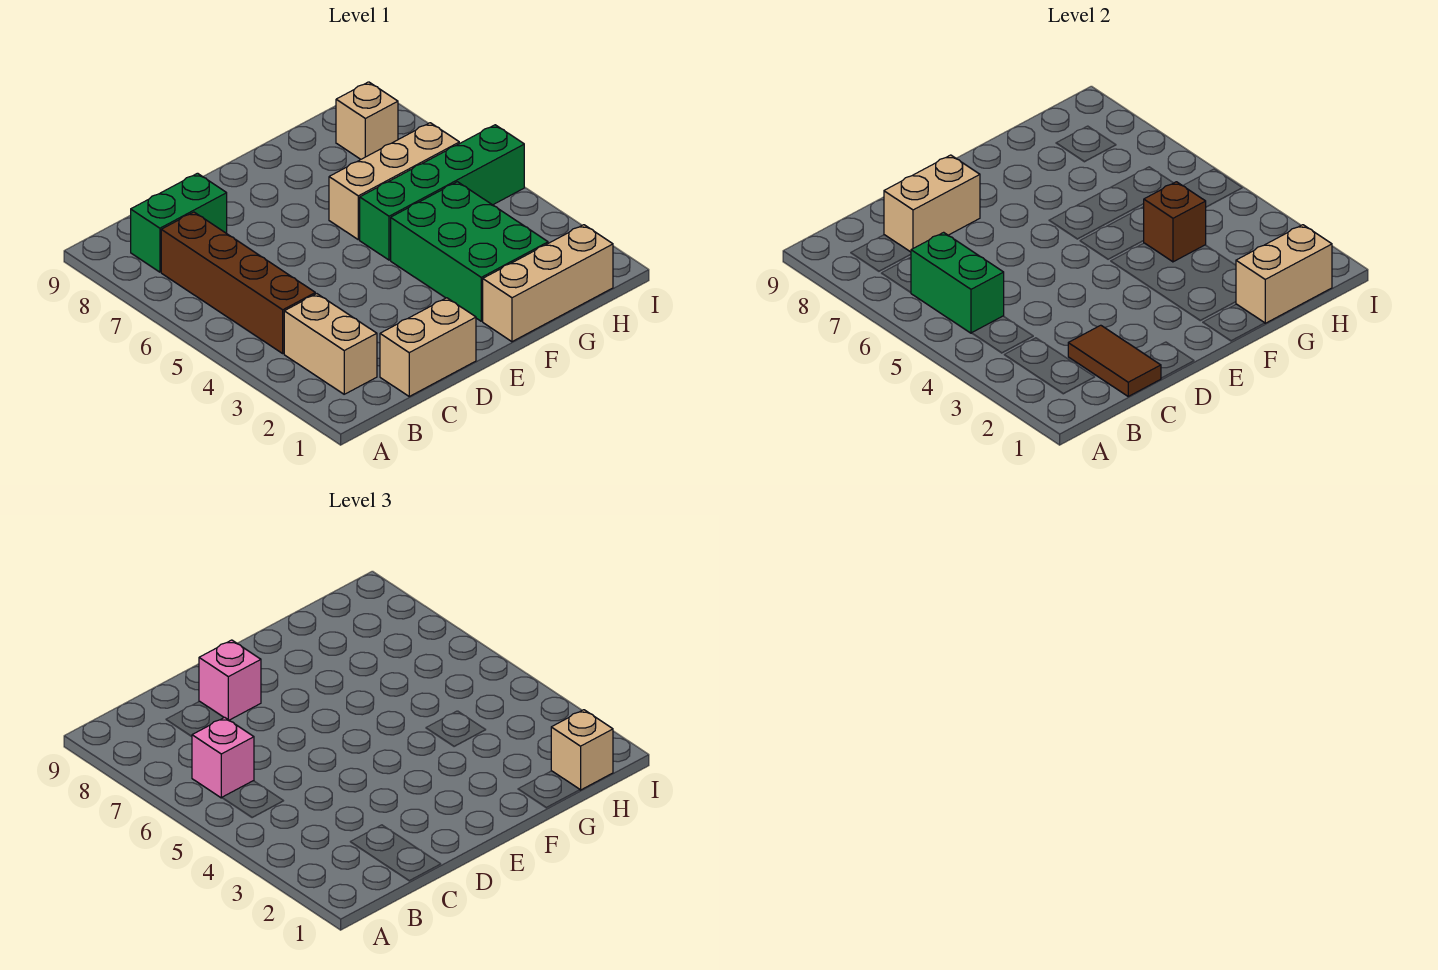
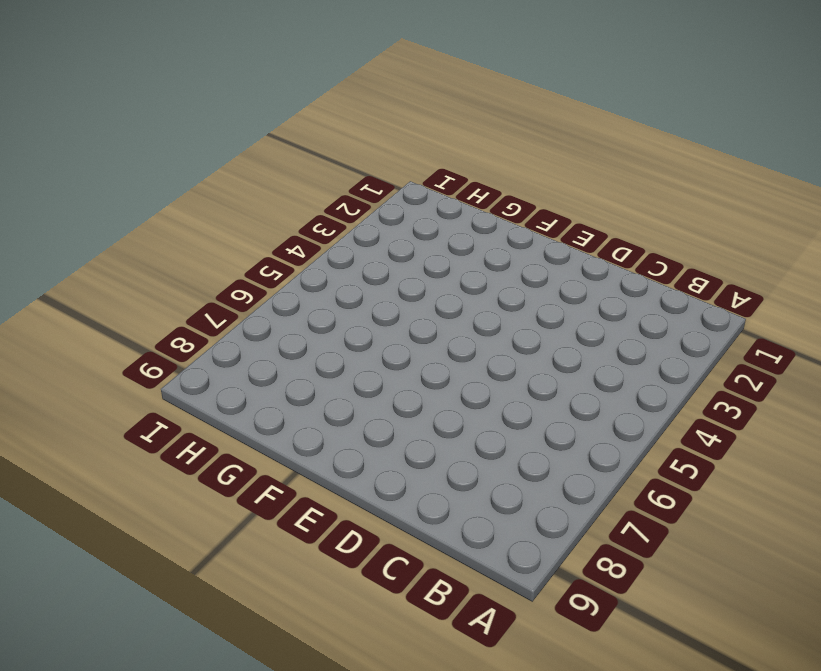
none -> tan 1x2 brick [284,294,377,394]
none -> brown 1x4 brick [161,212,315,353]
none -> green 1x2 brick [131,173,227,272]

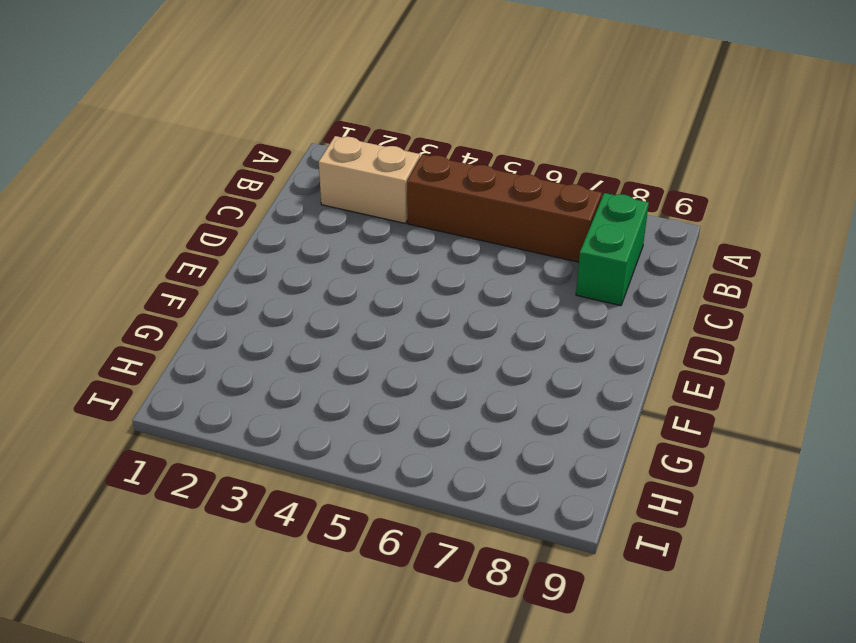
none -> tan 1x2 brick [380,298,476,396]
none -> tan 1x3 brick [483,225,613,342]
none -> green 2x3 brick [391,182,548,321]

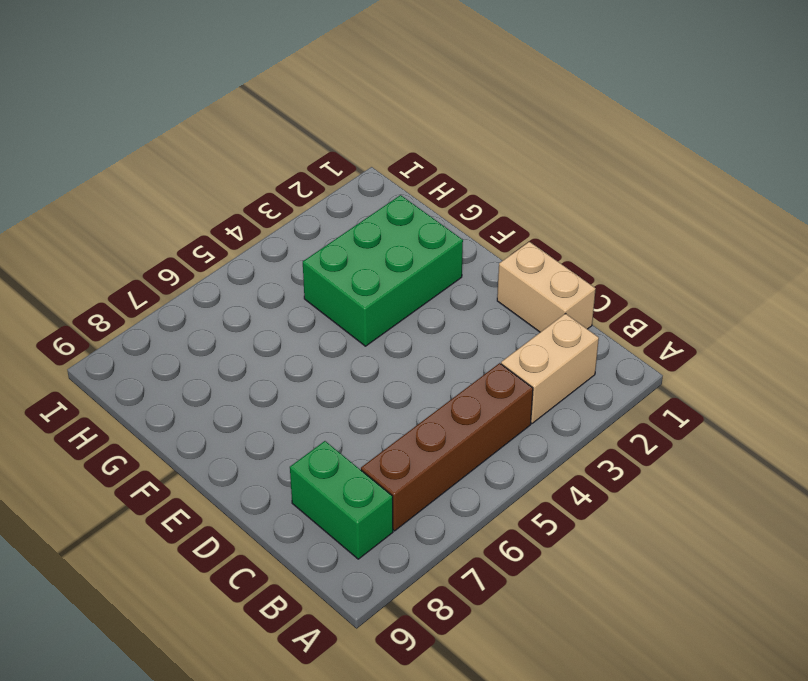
none -> tan 1x3 brick [483,225,613,342]
none -> green 1x4 brick [360,125,524,260]
none -> tan 1x3 brick [329,123,459,240]

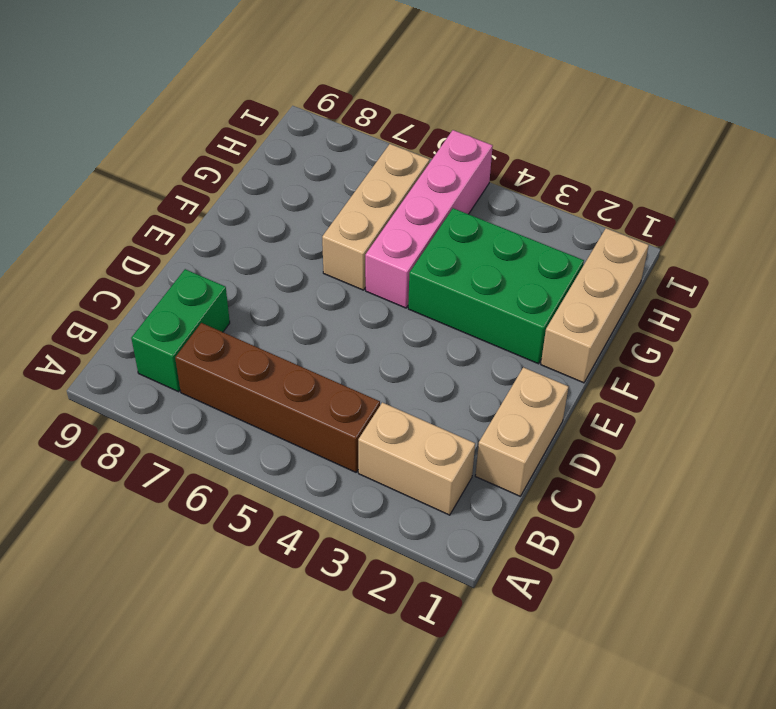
pink 1x4 brick [365,130,493,308] -> green 1x4 brick [360,125,524,260]
none -> tan 1x1 brick [336,82,398,159]
none -> green 1x2 brick [911,232,1004,333]
none -> brown 1x2 tile [1068,325,1161,396]

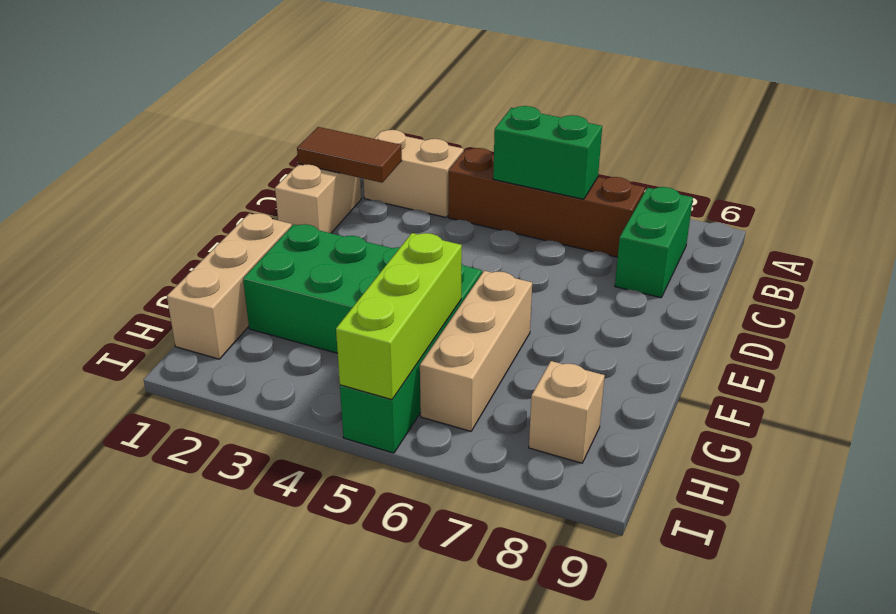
lime 1x3 brick [336,233,462,400] -> none
none -> tan 1x2 brick [884,155,980,252]
none -> tan 1x2 brick [1236,225,1332,323]
none -> brown 1x1 brick [1143,182,1206,262]

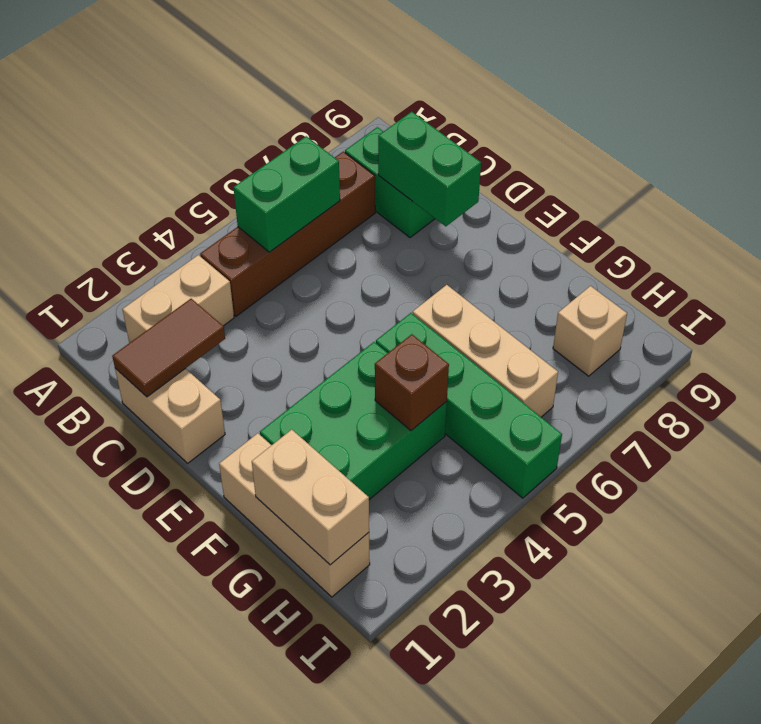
green 1x2 brick [378,112,481,226] -> tan 1x2 brick [884,155,980,252]
none -> pink 1x1 brick [192,717,254,798]
none -> pink 1x1 brick [199,640,261,720]
none -> tan 1x1 brick [551,710,613,790]

